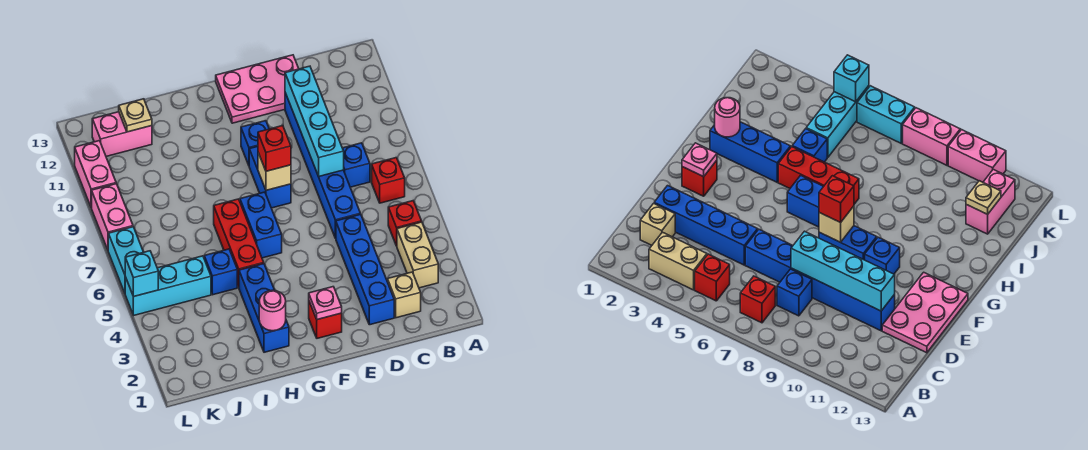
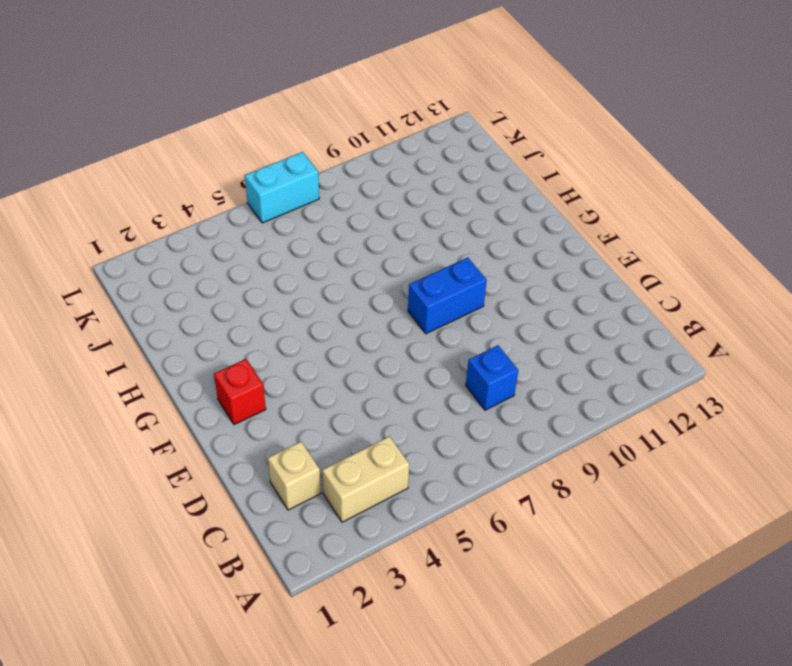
none -> red 1x1 brick [388,201,422,246]
none -> red 1x1 brick [372,158,405,203]
none -> blue 1x4 brick [336,214,394,325]

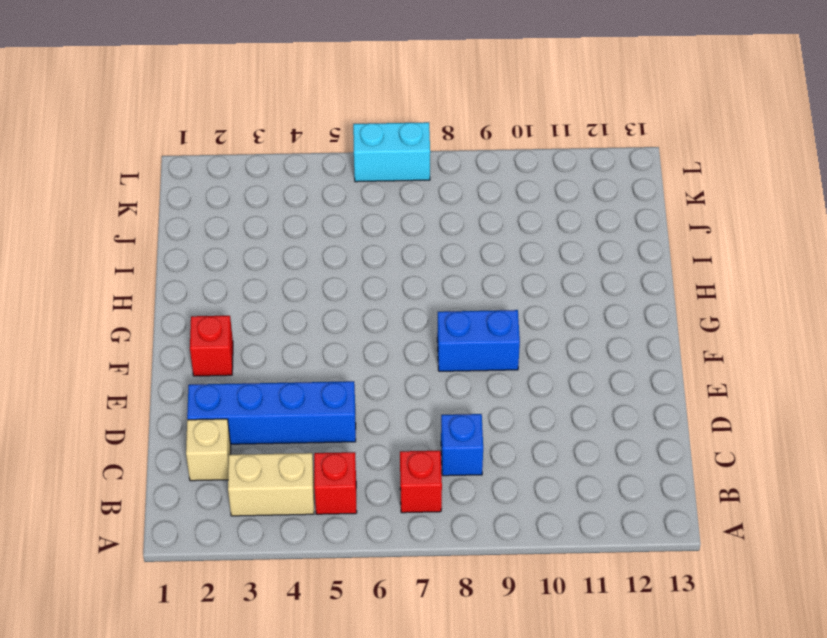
none -> blue 1x6 brick [285,93,360,238]
none -> pink 2x3 plate [216,55,299,123]
none -> blue 1x1 brick [241,121,269,165]

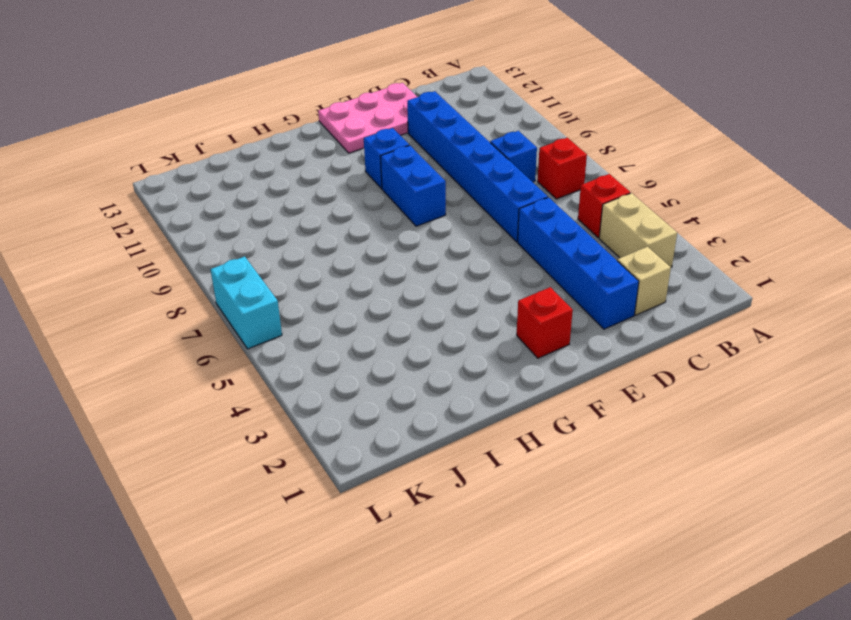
none -> blue 1x2 brick [240,192,282,258]
none -> blue 1x3 brick [239,264,289,352]
none -> red 1x3 brick [214,199,264,287]

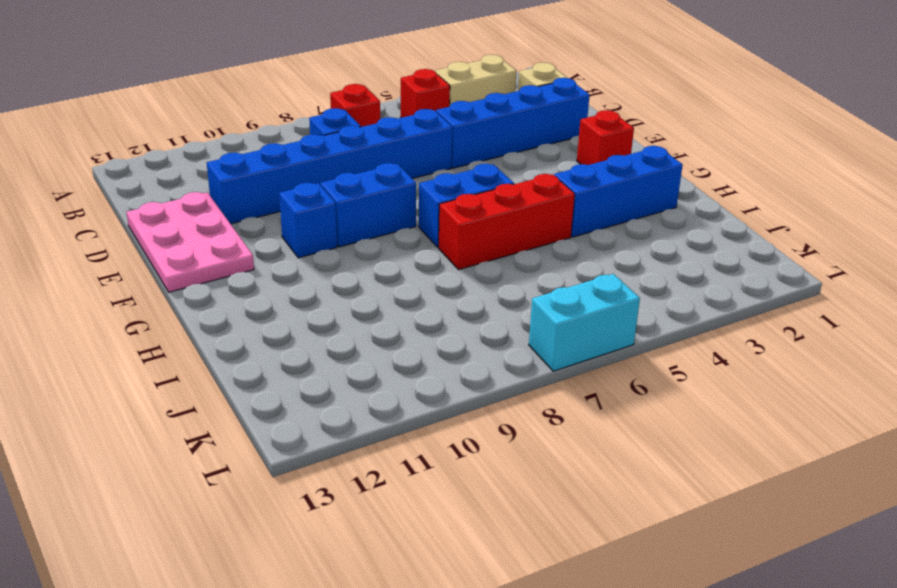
none -> blue 1x1 brick [204,249,237,295]
none -> cyan 1x3 brick [125,256,211,315]
none -> pink 1x2 brick [92,112,152,156]

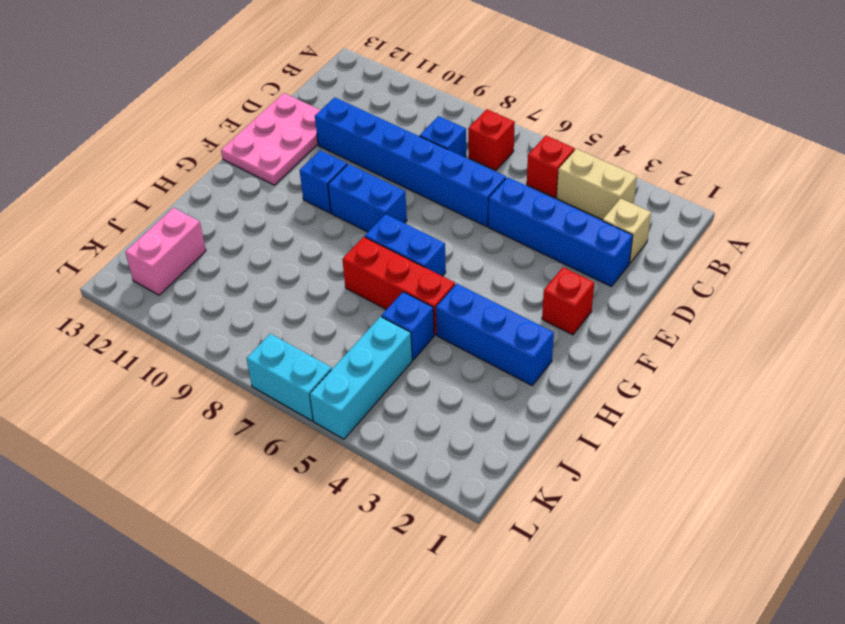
none -> pink 1x2 brick [92,184,133,250]
none -> pink 1x2 brick [75,141,116,208]
none -> cyan 1x4 brick [285,66,344,176]

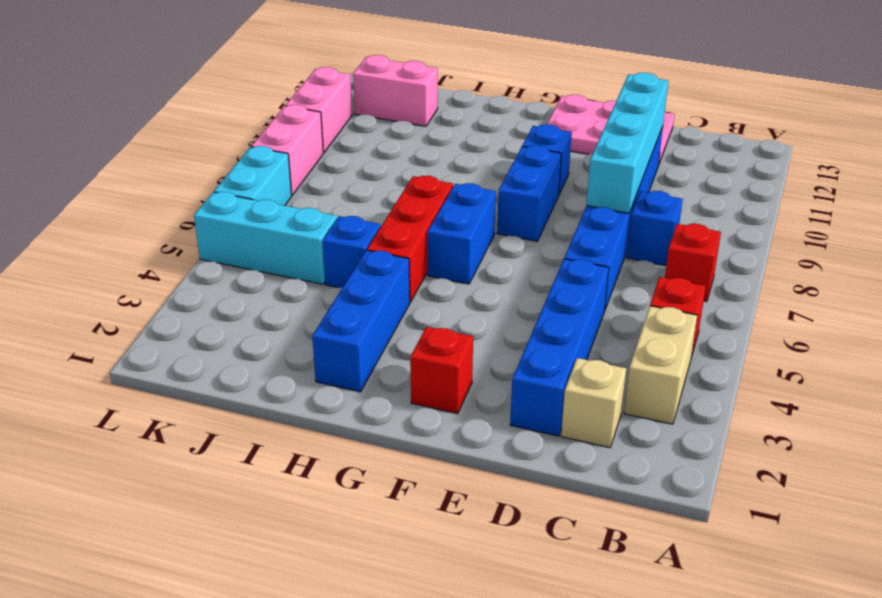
none -> pink 1x1 plate [309,287,342,320]
none -> tan 1x1 brick [258,153,291,190]
none -> pink 1x1 round brick [259,290,286,331]

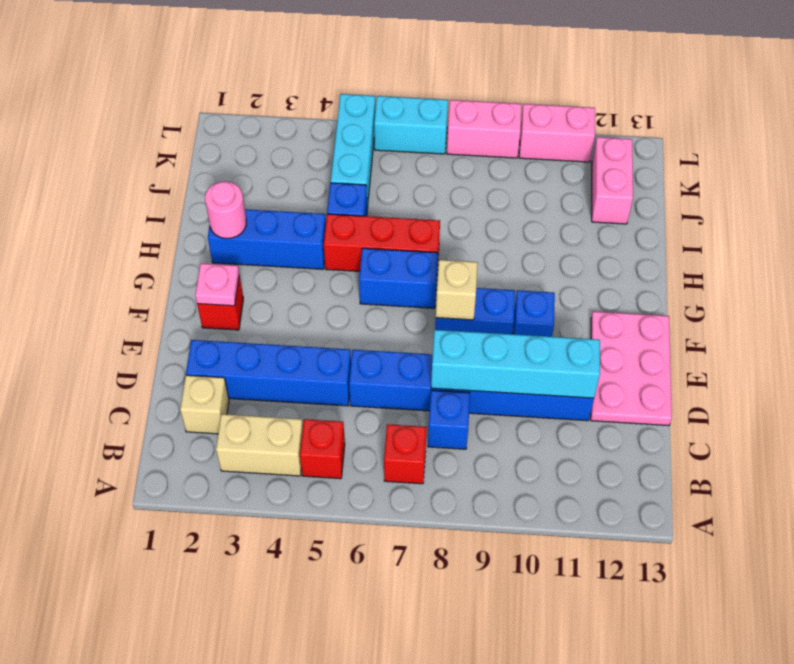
none -> tan 1x1 plate [119,99,152,132]
none -> cyan 1x1 brick [125,251,158,297]
none -> red 1x1 brick [258,126,291,171]

